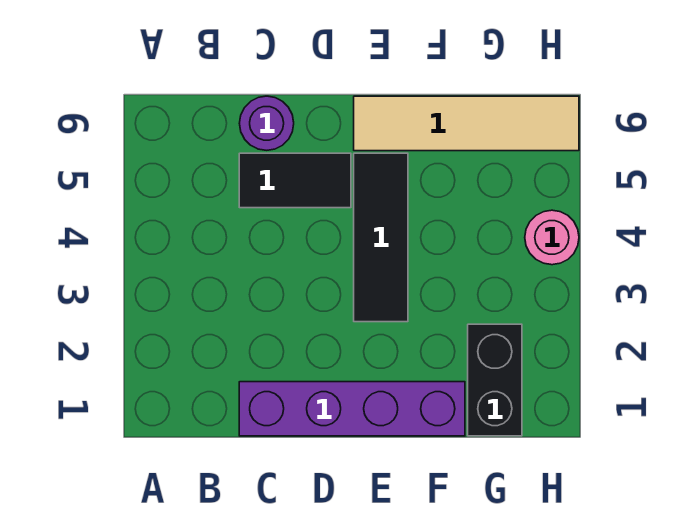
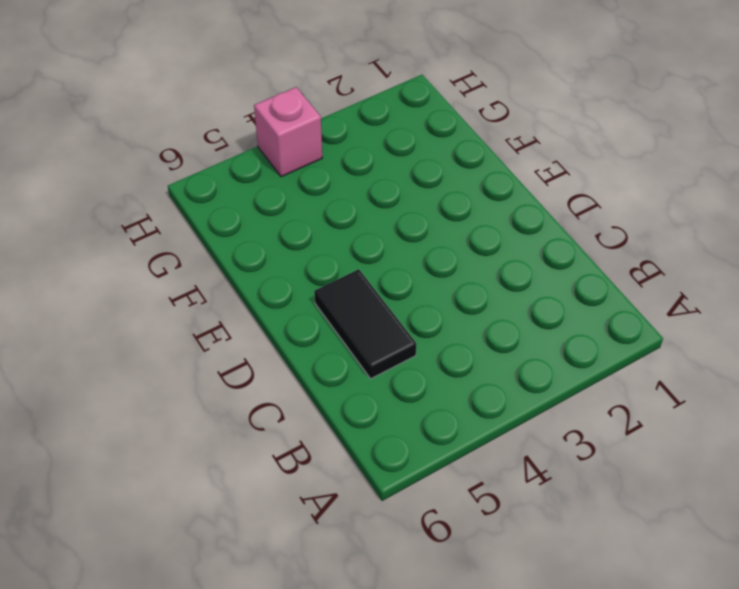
pink 1x1 brick [254,87,322,177] -> pink 1x1 round brick [525,210,579,265]
none -> purple 1x4 brick [239,382,465,436]
none -> purple 1x1 round brick [239,96,294,150]

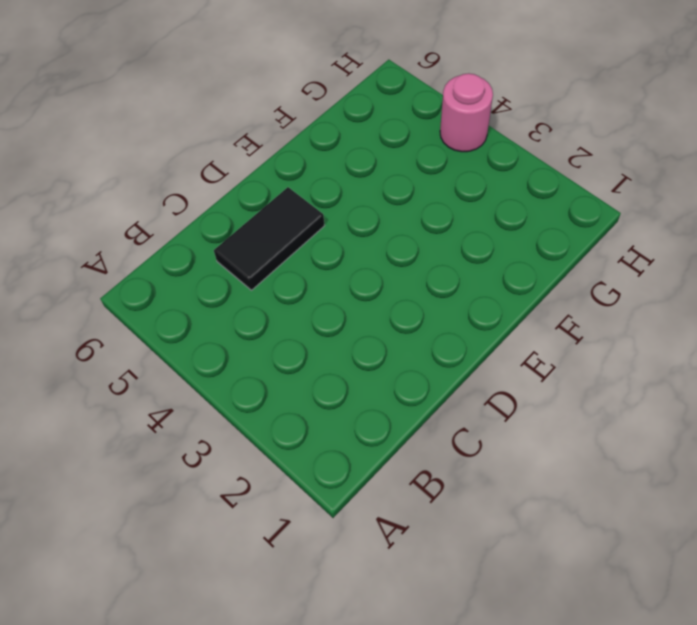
none -> purple 1x4 brick [239,382,465,436]
none -> purple 1x1 round brick [239,96,294,150]

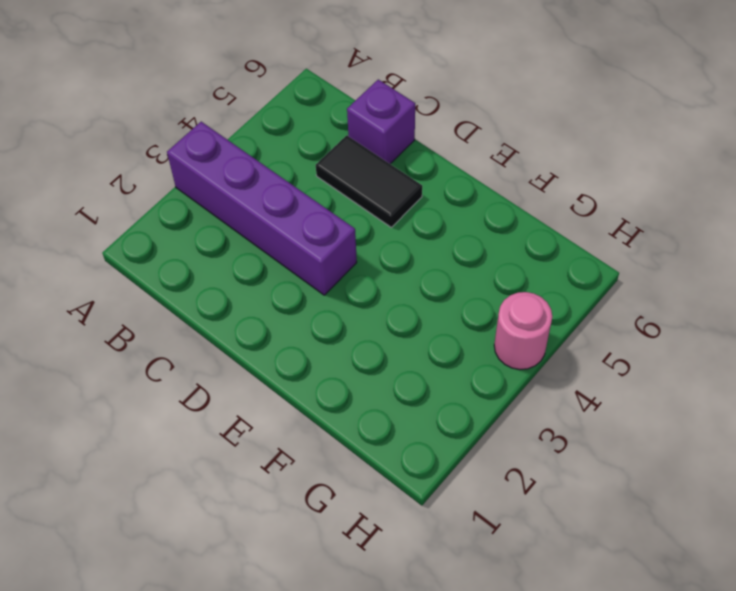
purple 1x4 brick [167,122,357,295] -> purple 1x4 brick moved to [239,382,465,436]
purple 1x1 brick [347,80,415,164] -> purple 1x1 round brick [239,96,294,150]
none -> black 1x3 tile [354,153,408,322]
none -> tan 1x4 tile [354,96,579,151]

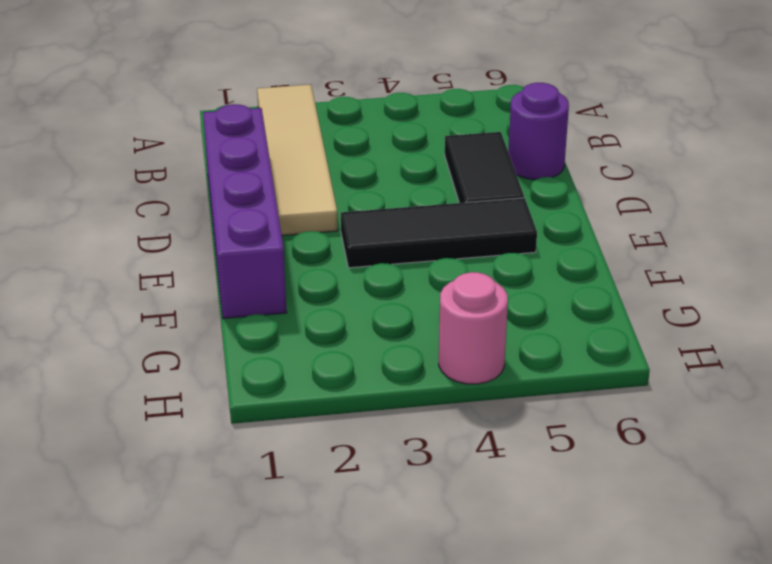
tan 1x4 tile [257,84,338,236] -> tan 1x4 tile moved to [354,96,579,151]
none -> black 1x2 brick [468,324,522,436]

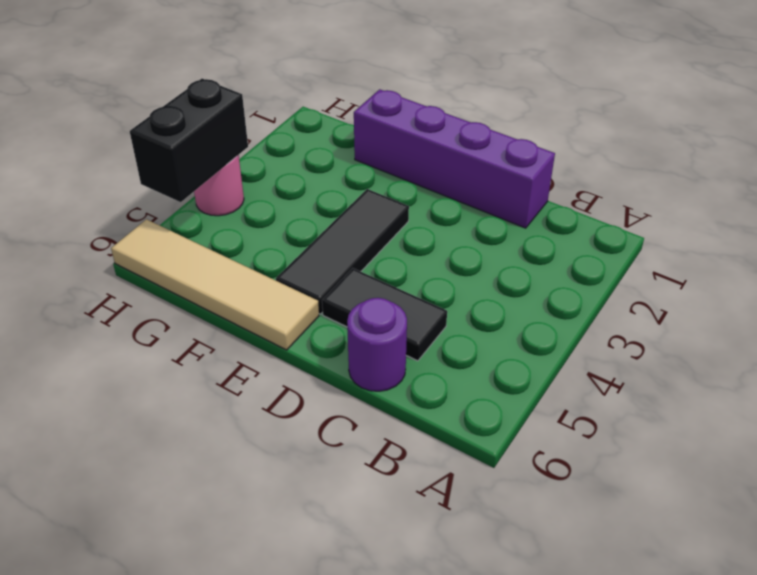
black 1x2 brick [130,79,248,202] -> black 1x2 brick moved to [468,324,522,436]

